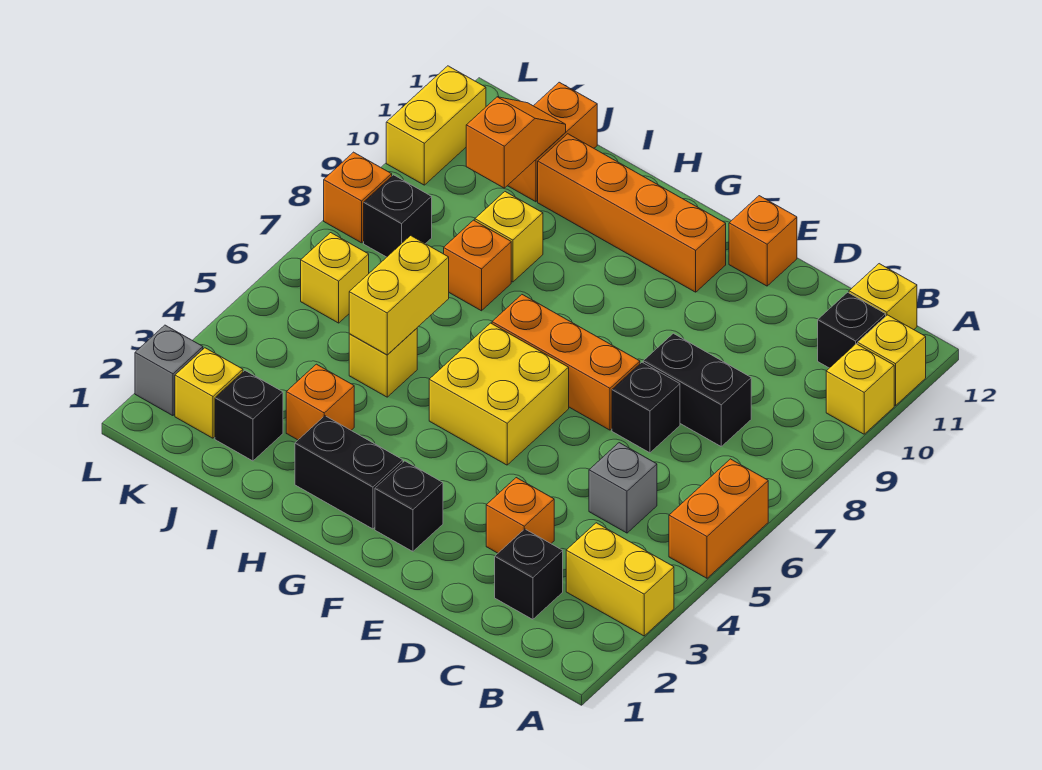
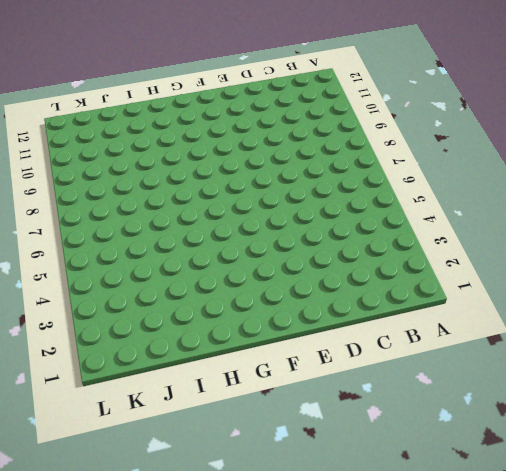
none -> yellow 1x2 brick [566,523,674,636]
none -> orange 1x2 brick [669,459,768,578]
none -> yellow 1x1 brick [826,344,894,434]
none -> yellow 1x1 brick [858,315,926,405]

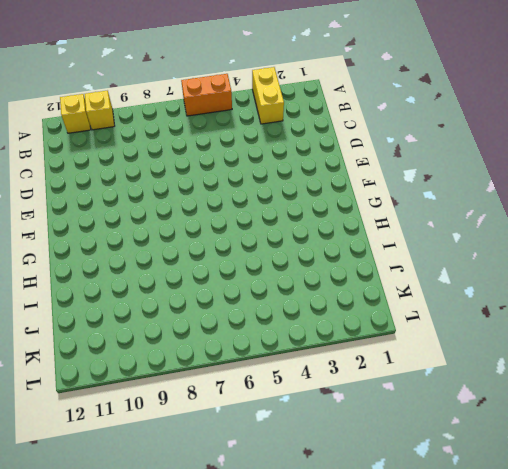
none -> black 1x1 brick [818,292,886,368]
none -> yellow 1x1 brick [849,264,917,330]
none -> black 1x1 brick [495,529,563,620]
none -> grey 1x1 brick [589,443,657,533]

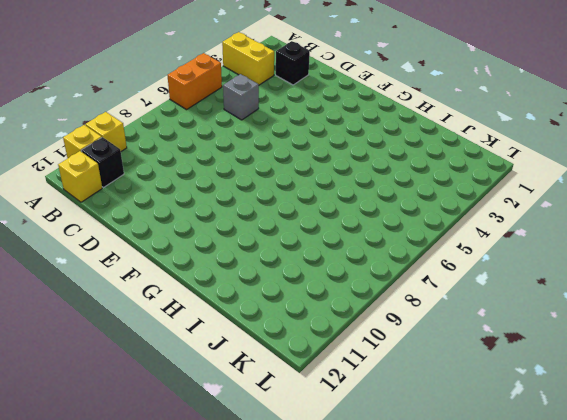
none -> black 1x2 brick [643,333,751,446]
none -> orange 1x1 brick [486,478,554,553]
none -> black 1x1 brick [612,362,680,453]
none -> orange 1x3 brick [492,295,640,430]

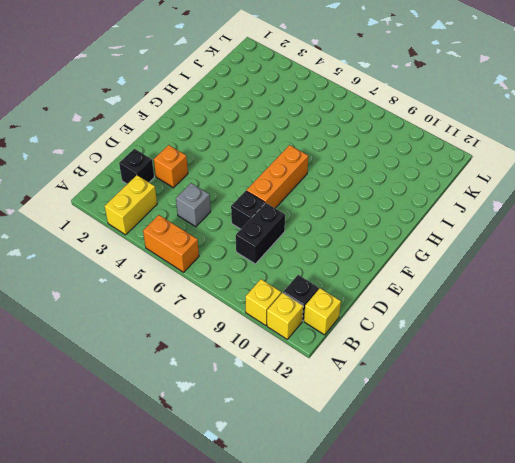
none -> orange 1x1 brick [729,196,797,286]
none -> black 1x1 brick [375,461,443,552]
none -> yellow 2x2 brick [429,323,569,465]
none -> orange 1x4 brick [538,134,726,292]

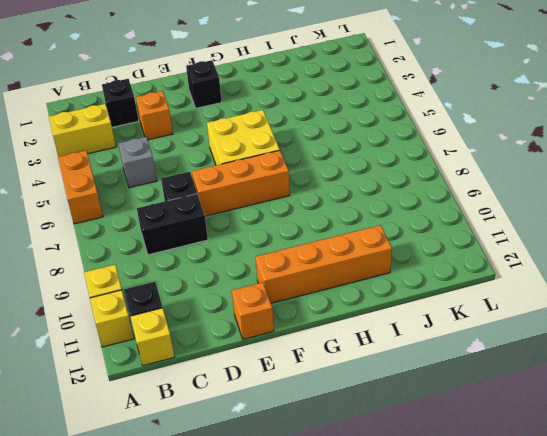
none -> black 1x2 brick [295,416,403,529]
none -> orange 1x1 brick [286,364,354,440]
none -> yellow 1x1 brick [349,328,417,397]
none -> orange 1x1 brick [444,220,511,311]

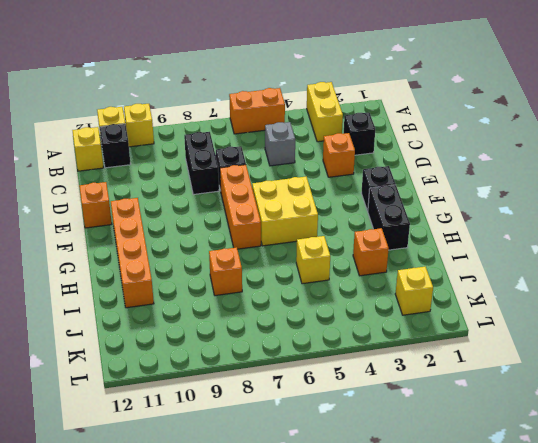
none -> yellow 1x1 brick [475,192,543,282]
none -> black 1x1 brick [215,371,283,461]
none -> orange 1x2 brick [508,82,597,202]
none -> yellow 1x1 brick [301,233,369,323]

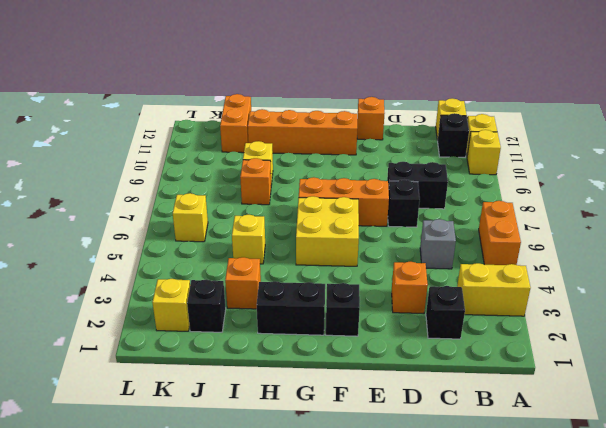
none -> black 1x1 brick [364,175,432,257]
none -> grey 1x1 brick [135,325,203,416]
none -> orange 1x1 brick [324,152,392,243]
none -> yellow 1x2 brick [386,66,486,185]

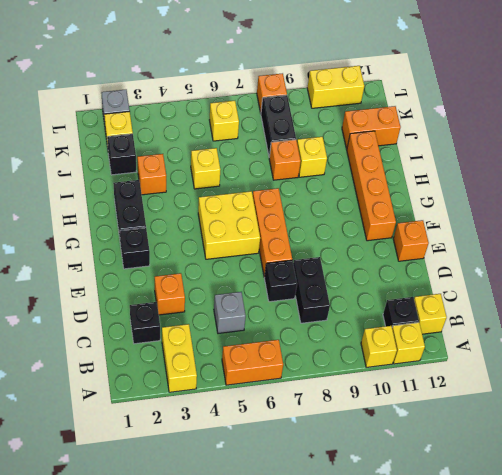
black 1x2 brick [261,95,296,156] -> black 1x1 brick [364,175,432,257]
none -> yellow 1x2 brick [349,236,449,355]
none -> orange 1x2 slope [466,97,566,188]

